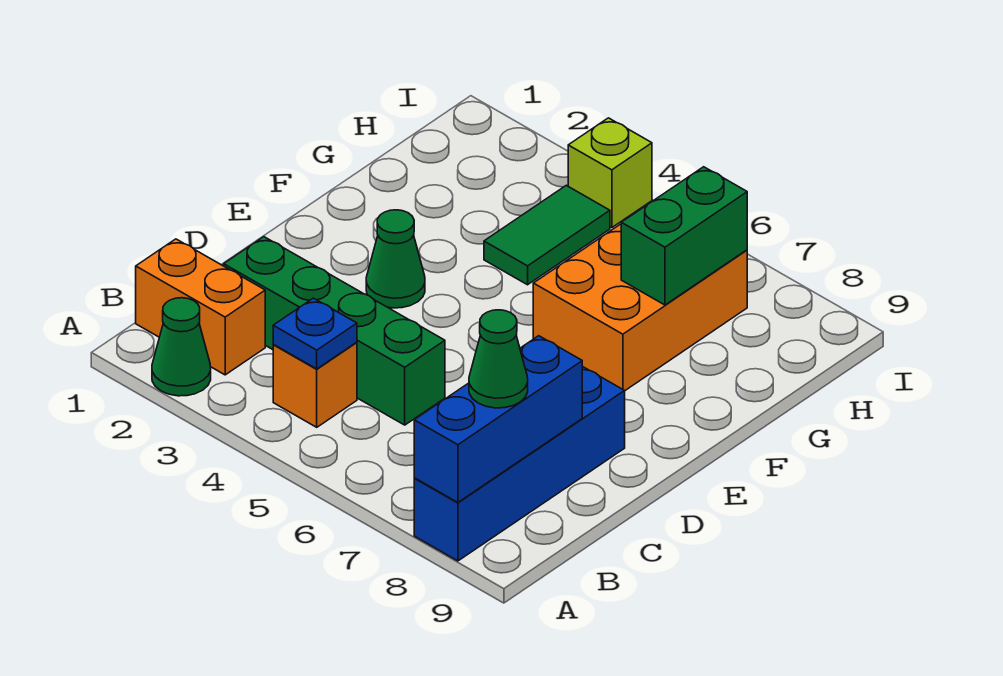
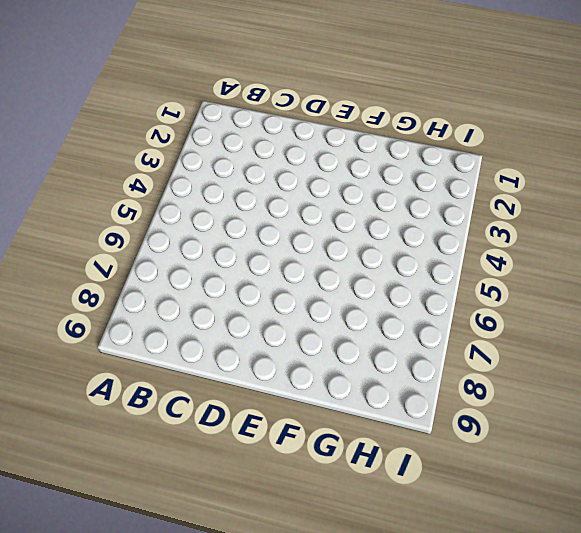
none -> green 1x1 cone [152,298,211,396]
none -> blue 1x4 brick [414,366,625,561]
none -> orange 1x2 brick [136,239,265,375]

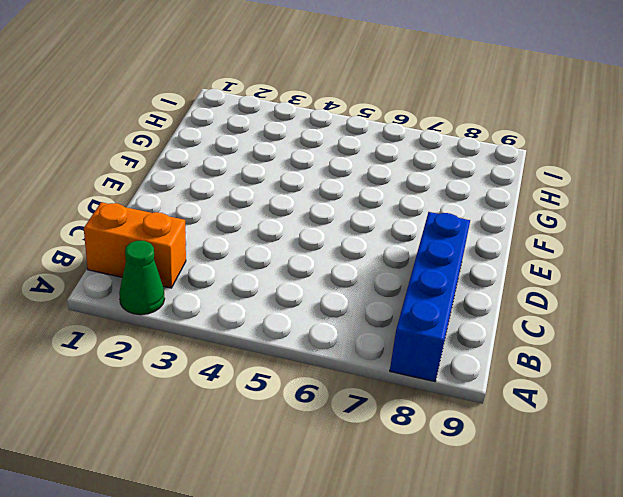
none -> orange 1x1 brick [273,342,357,427]
none -> green 1x4 brick [224,237,445,425]
none -> green 1x1 cone [366,210,425,308]

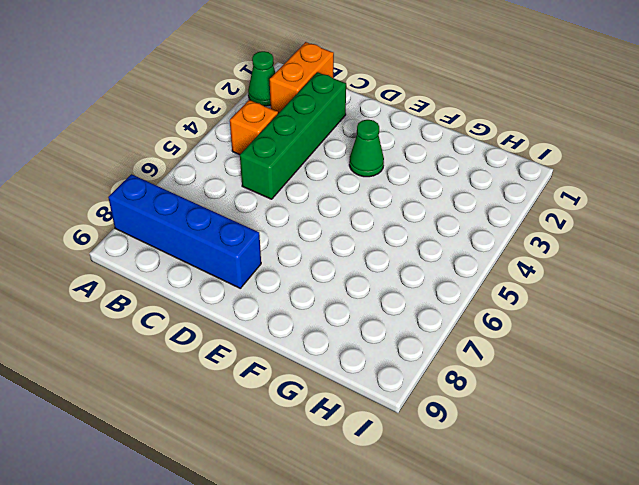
none -> orange 2x3 brick [533,224,747,391]
none -> green 1x2 tile [484,185,610,285]
none -> lime 1x1 brick [568,118,652,228]

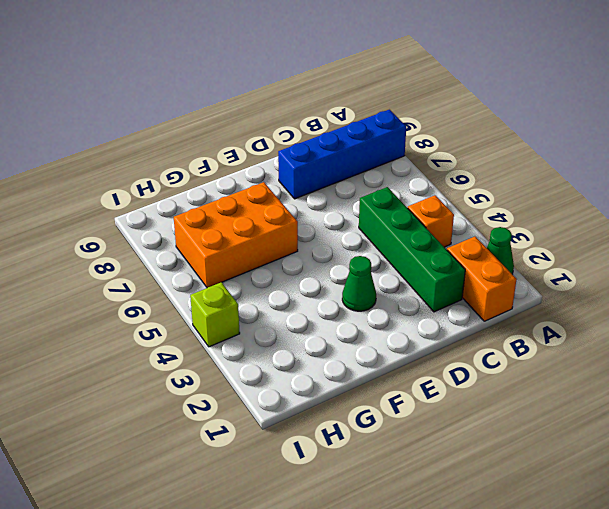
none -> green 1x2 tile [484,185,610,285]
none -> blue 1x3 brick [414,336,582,502]
none -> blue 1x1 plate [273,298,357,369]

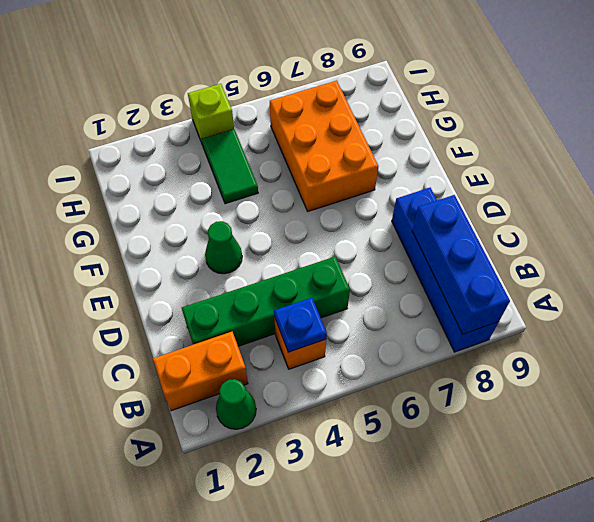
none -> green 1x2 brick [621,167,747,305]
none -> green 1x1 cone [469,310,528,408]

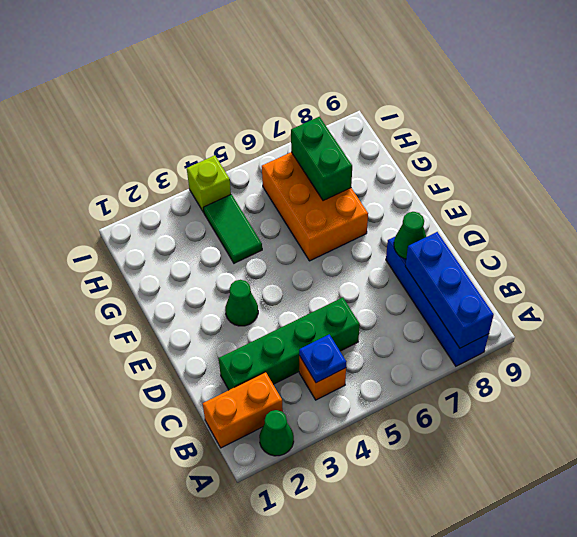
green 1x1 cone [394,212,426,259] -> green 1x1 cone moved to [469,310,528,408]

